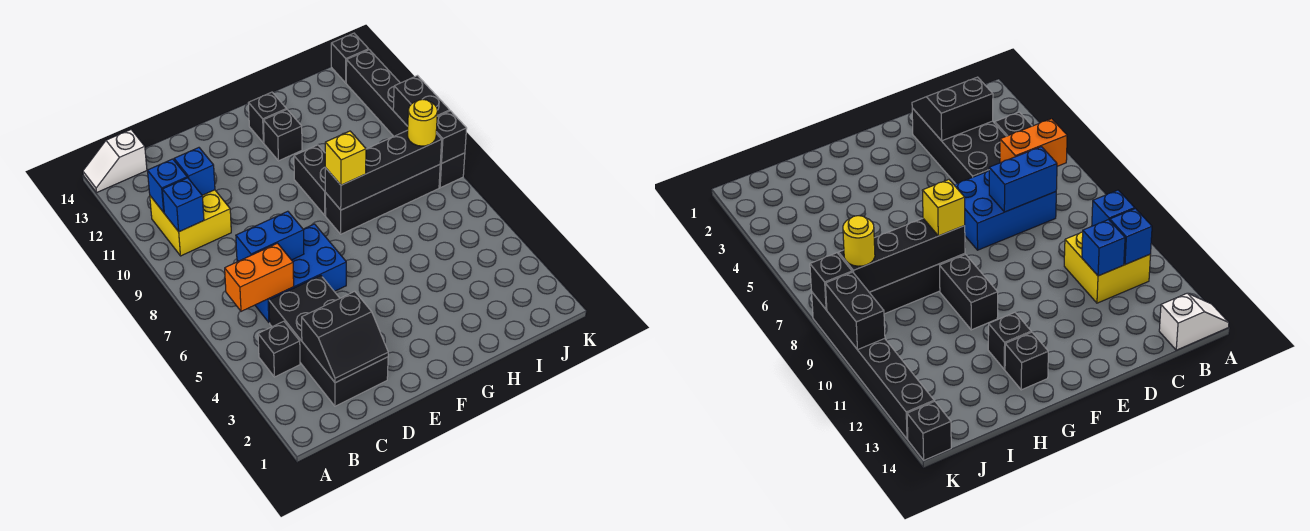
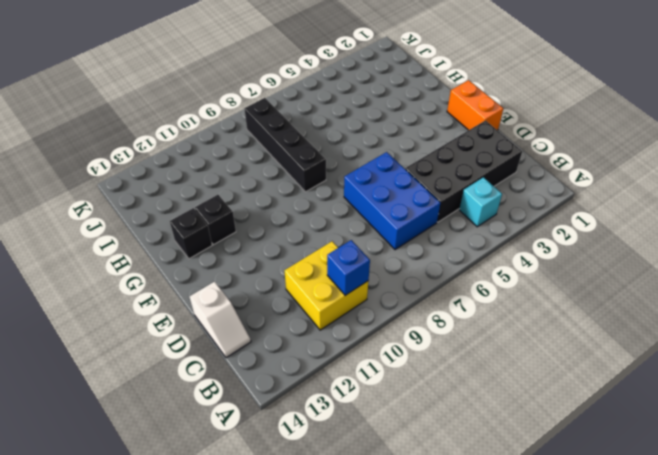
cyan 1x1 brick [459,177,502,227] -> black 1x1 brick [258,321,300,377]
white 1x2 slope [189,282,251,358] -> white 1x2 slope moved to [83,130,147,192]
orange 1x2 brick [447,80,503,130] -> orange 1x2 brick moved to [225,243,294,311]
none -> black 1x2 brick [294,145,326,215]
none -> black 1x6 brick [346,50,465,188]
none -> black 1x1 brick [331,33,369,83]

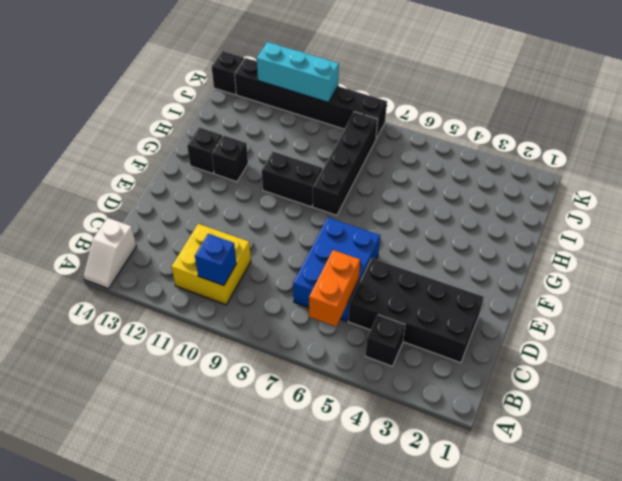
cyan 1x3 brick [256,42,339,102] -> black 1x2 brick [393,76,450,126]
none -> blue 1x1 brick [148,159,187,212]
none -> black 2x2 slope [302,291,388,383]
none -> blue 1x2 brick [236,211,304,261]

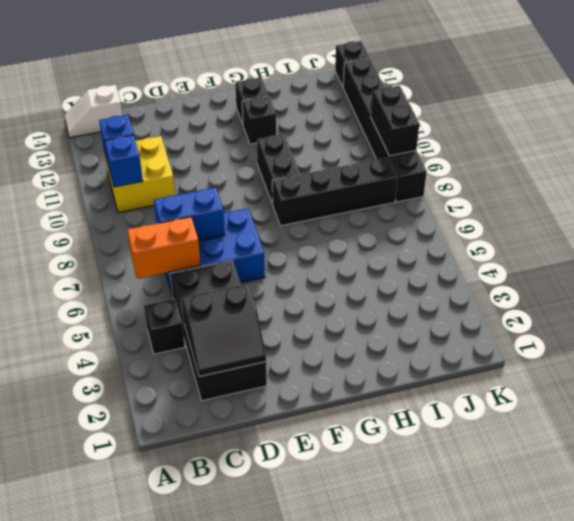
none -> blue 1x1 brick [174,148,215,195]
none -> black 1x4 brick [325,130,442,210]
none -> black 1x1 brick [436,111,467,163]

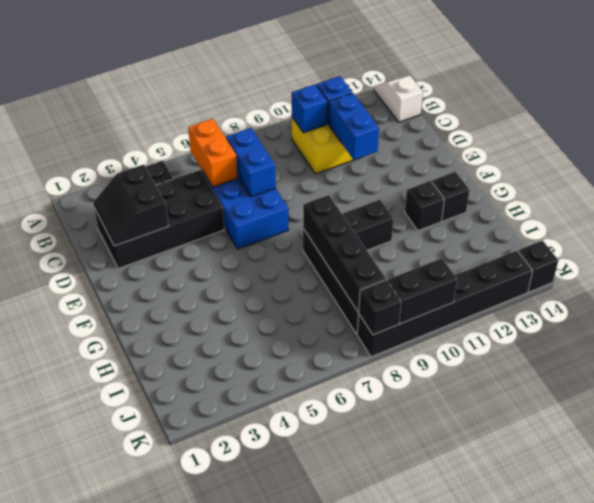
blue 1x2 brick [329,93,379,160] -> blue 1x1 brick [174,148,215,195]
none -> yellow 1x1 brick [325,131,366,185]
none -> yellow 1x1 round brick [408,99,437,146]

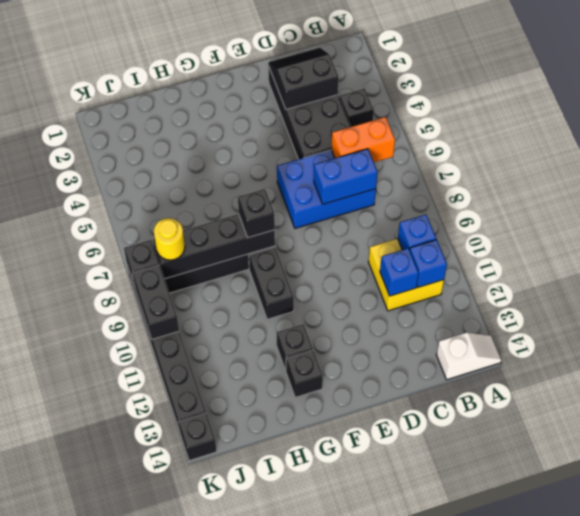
black 1x1 brick [238,189,275,238] -> yellow 1x1 brick [325,131,366,185]

